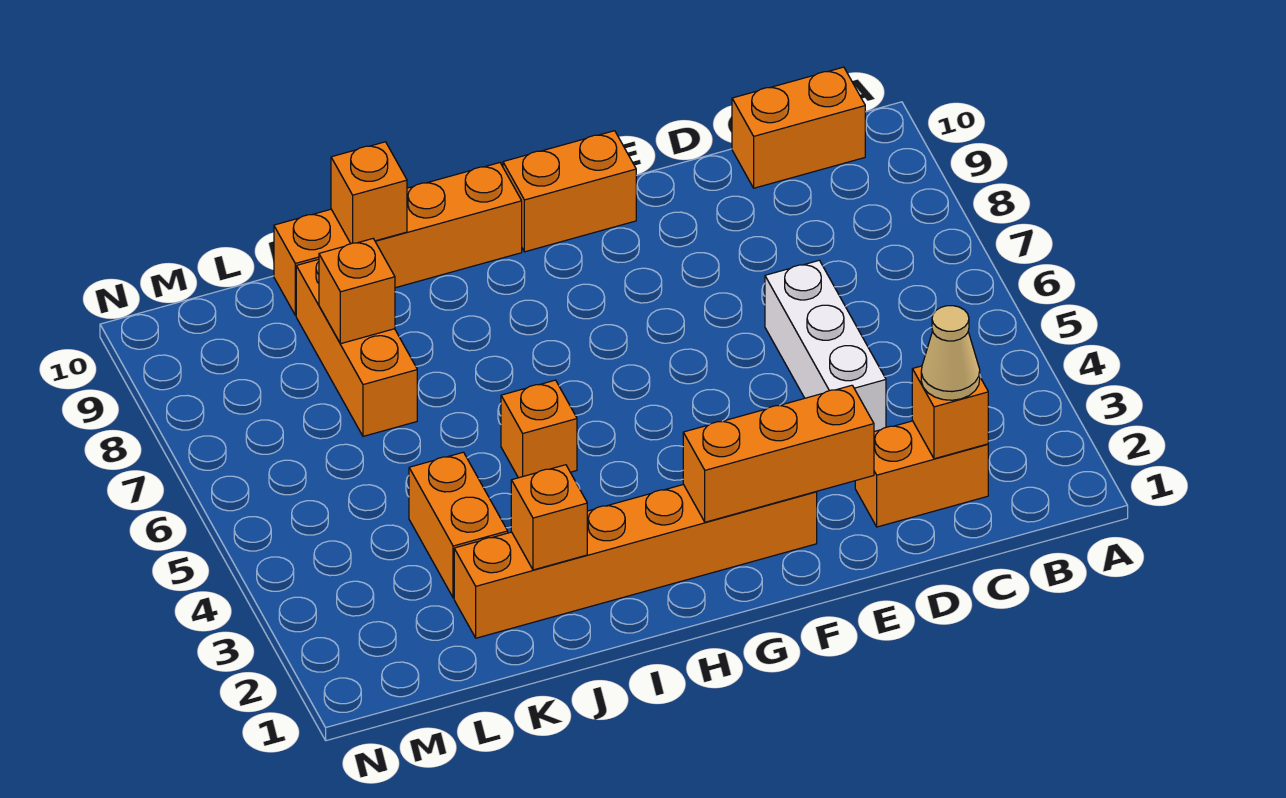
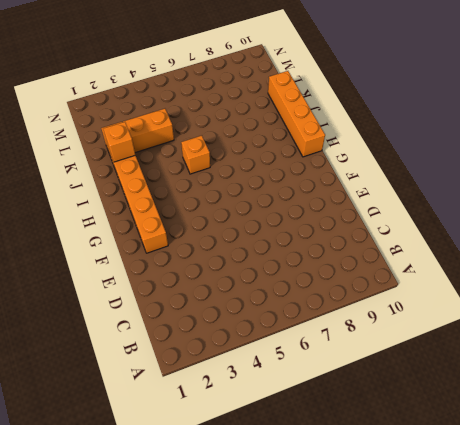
none -> orange 1x2 brick [732,67,865,188]
none -> orange 1x2 brick [855,421,988,527]
none -> white 1x3 brick [765,260,886,432]

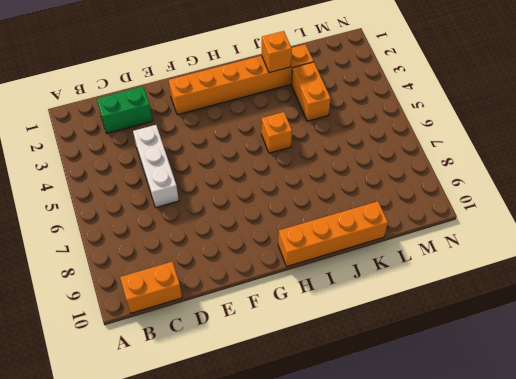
green 1x2 brick [97,86,152,133] -> orange 1x2 brick [855,421,988,527]
none -> orange 1x2 brick [503,131,636,252]
none -> orange 1x3 brick [296,259,417,436]
none -> orange 1x1 brick [912,366,988,459]

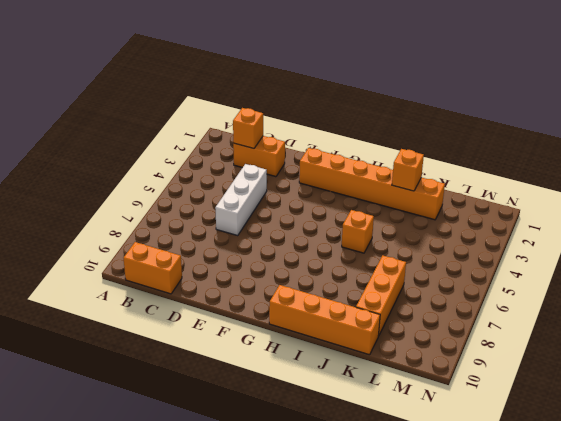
none -> orange 1x2 brick [503,131,636,252]
none -> orange 1x2 brick [409,452,508,598]
none -> orange 1x3 brick [683,385,874,522]

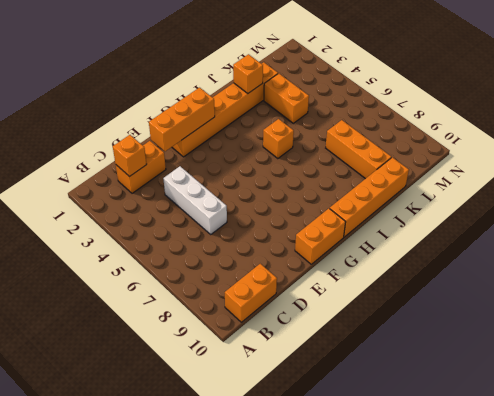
none -> orange 1x1 brick [331,142,407,244]
none -> orange 1x1 brick [319,239,395,344]
none -> tan 1x1 cone [921,306,980,400]

